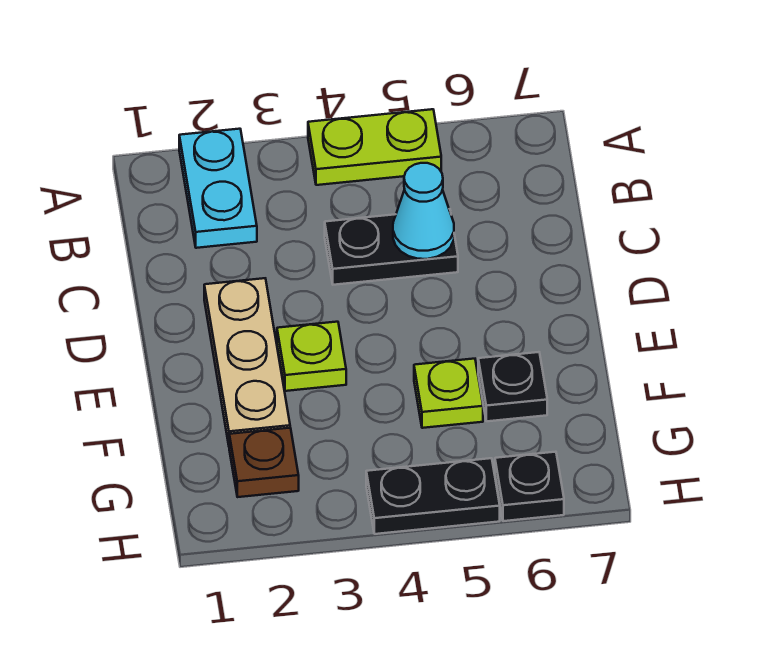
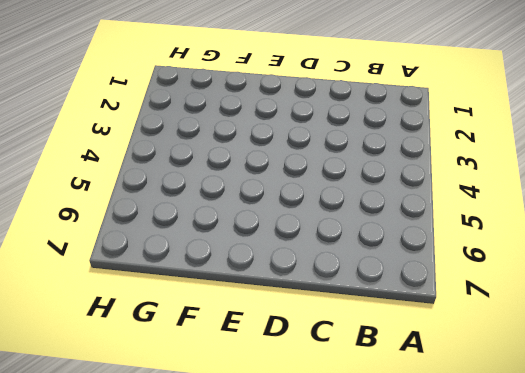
none -> cyan 1x2 plate [179,129,257,248]
none -> lime 1x2 plate [308,109,441,185]

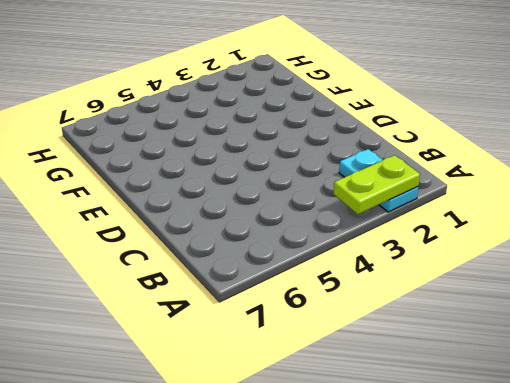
lime 1x2 plate [334,155,420,214] -> lime 1x2 plate moved to [308,109,441,185]
none -> black 1x2 plate [325,209,458,285]
none -> tan 1x3 plate [204,278,290,445]

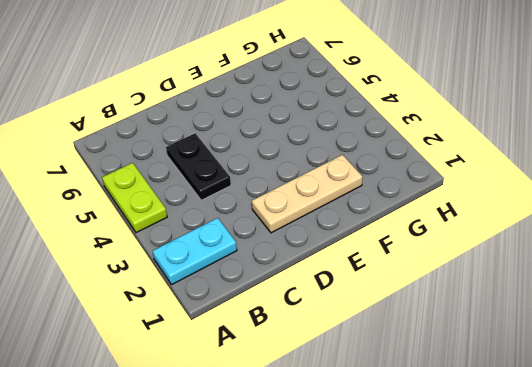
none -> lime 1x1 plate [277,322,346,391]
none -> lime 1x1 plate [414,359,483,428]

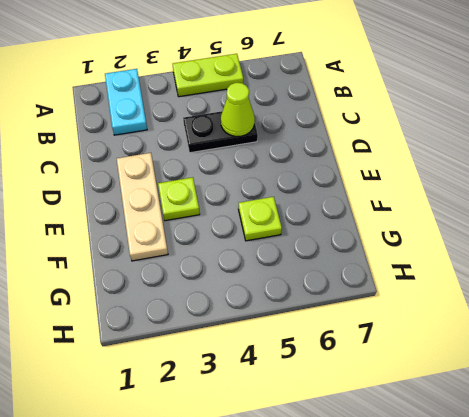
lime 1x1 cone [221,83,255,137] -> cyan 1x1 cone [393,163,454,259]
none -> black 1x1 plate [478,352,547,421]
none -> brown 1x1 plate [229,428,299,497]

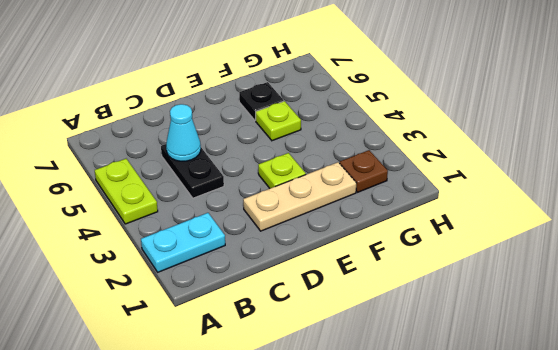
none -> black 1x2 plate [366,458,500,534]
none -> black 1x1 plate [495,452,564,521]

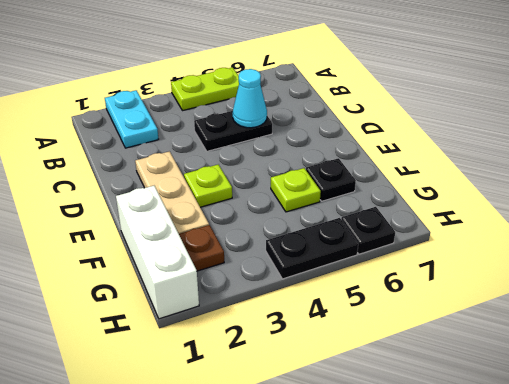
white 1x3 brick [116,186,199,319] -> none

